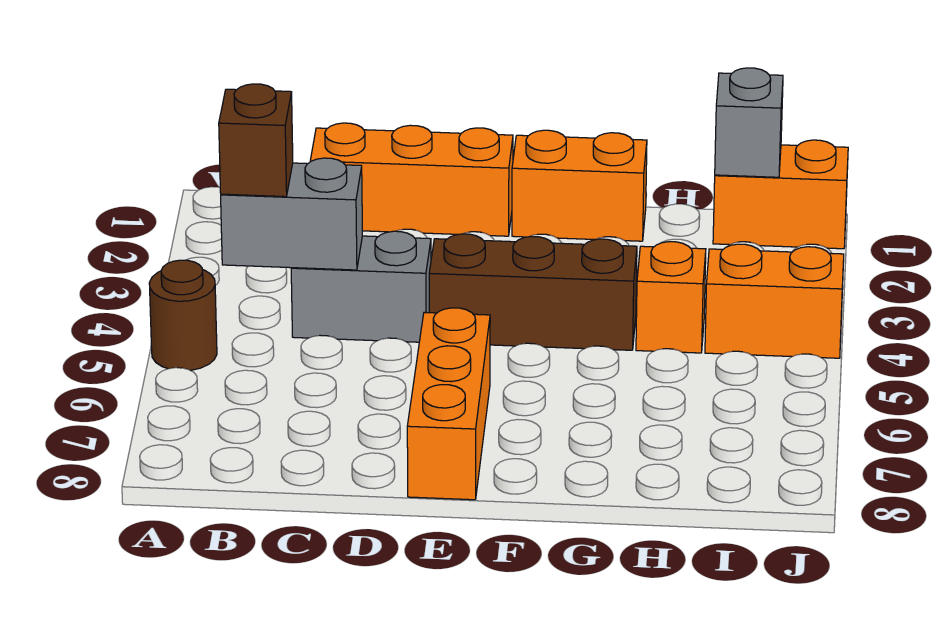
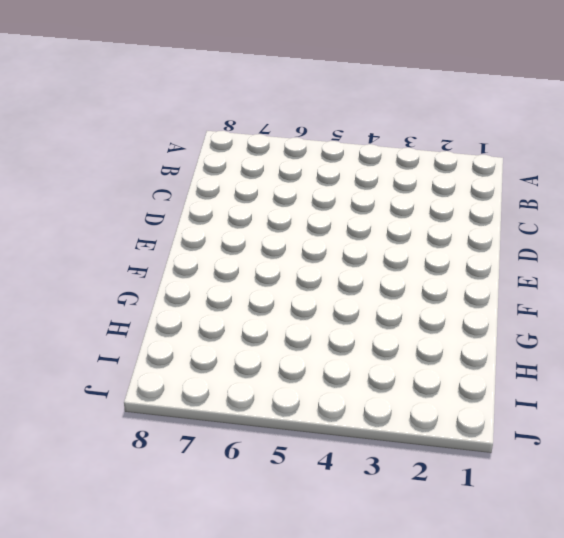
none -> brown 1x1 round brick [149,260,217,370]
none -> orange 1x3 brick [310,123,513,236]
none -> grey 1x2 brick [291,231,431,342]

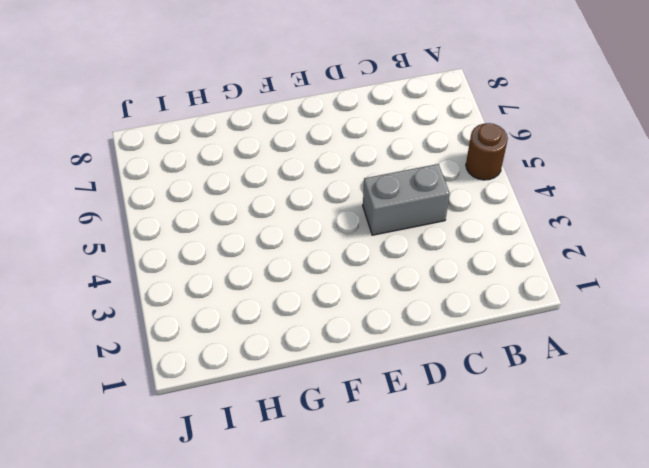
none -> orange 1x3 brick [310,123,513,236]
none -> brown 1x3 brick [429,234,637,350]
none -> orange 1x3 brick [407,308,490,500]

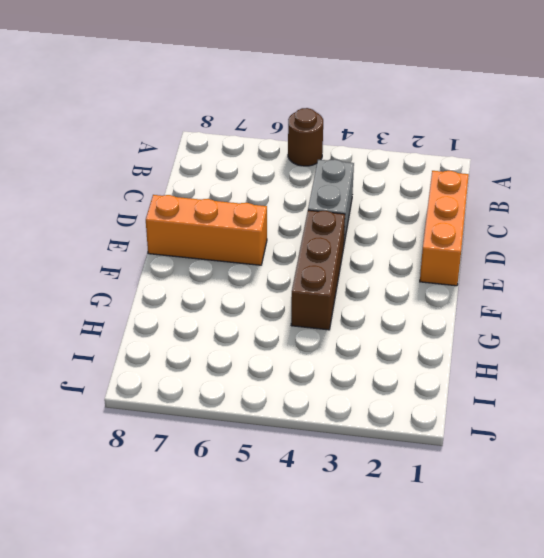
none -> orange 1x2 brick [512,130,647,241]
none -> orange 1x1 brick [636,242,706,353]
none -> orange 1x2 brick [713,140,848,249]

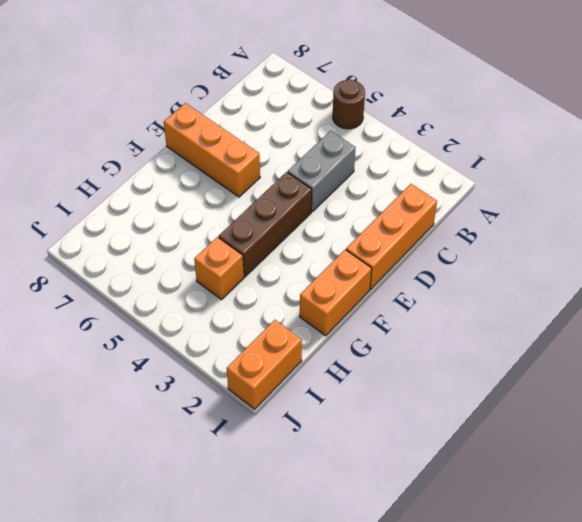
none -> orange 1x2 brick [705,244,844,358]
none -> grey 1x2 brick [221,158,362,270]
none -> grey 1x1 brick [715,68,783,177]

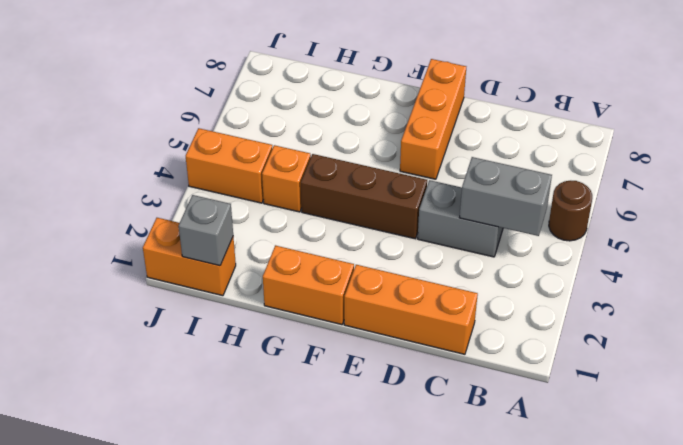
none -> brown 1x1 brick [219,84,293,197]

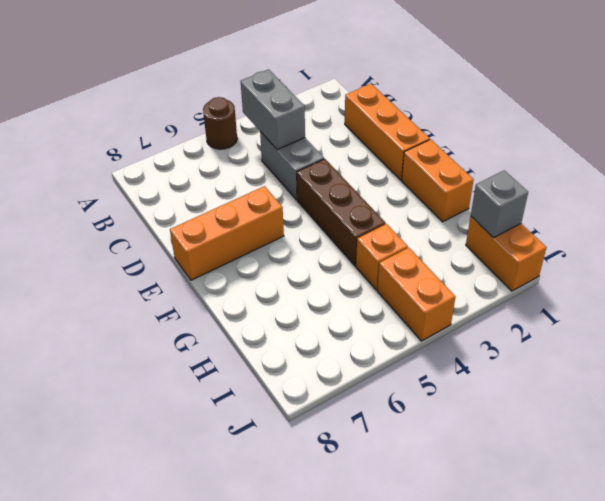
none -> brown 1x1 brick [219,84,293,197]

